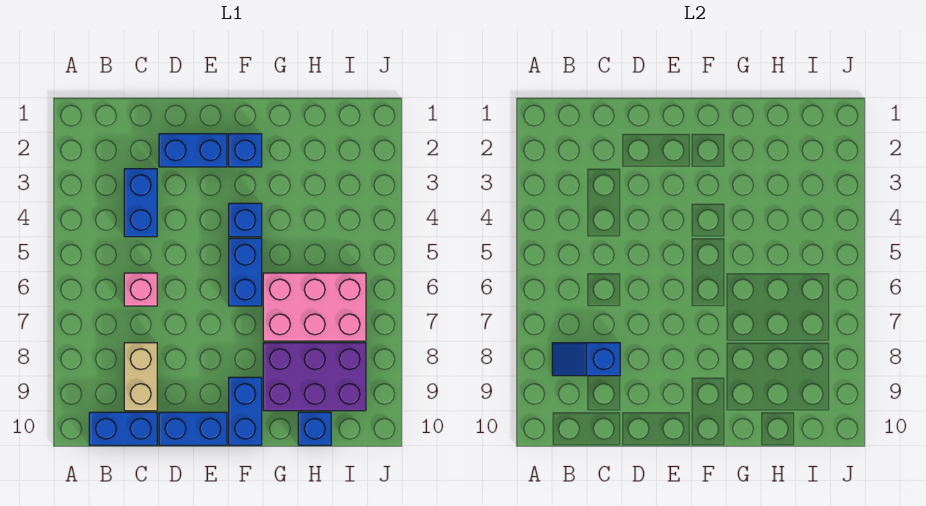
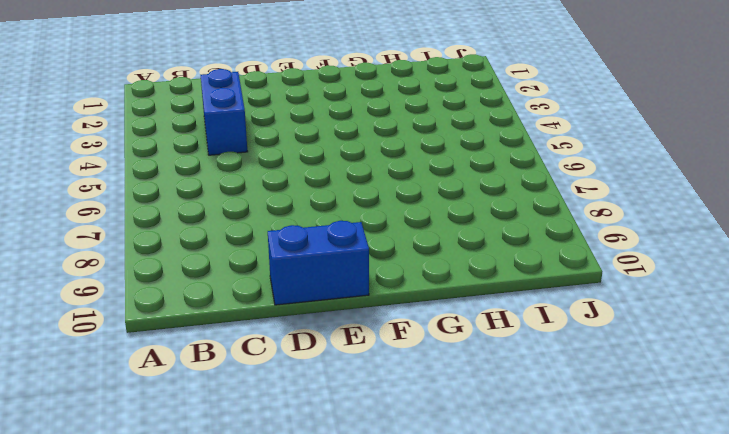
none -> blue 1x2 brick [89,412,157,445]
none -> pink 1x1 brick [124,273,157,306]
none -> tan 1x2 brick [124,343,157,411]

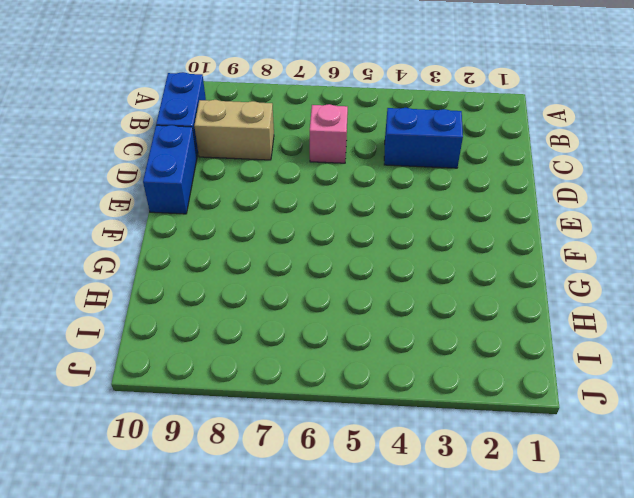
none -> blue 1x2 brick [159,134,227,167]
none -> blue 1x1 brick [229,134,262,167]
none -> blue 1x1 brick [229,203,262,237]

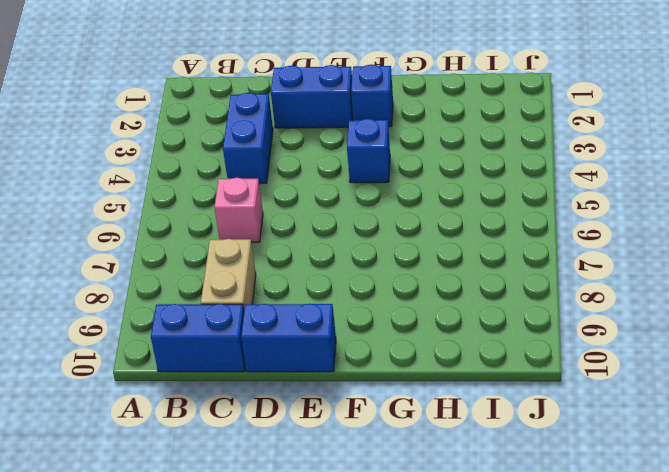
none -> blue 1x2 brick [229,238,262,306]
none -> blue 1x2 brick [229,377,262,445]
none -> pink 2x3 brick [263,273,366,341]

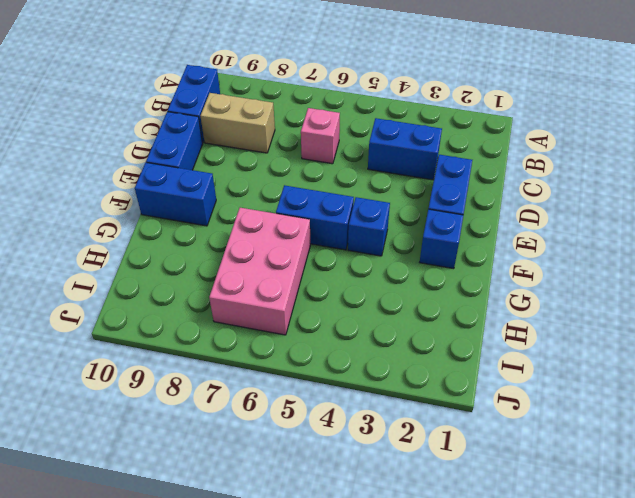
none -> purple 2x3 brick [263,343,366,411]
none -> blue 1x1 brick [298,412,331,445]
none -> blue 1x2 slope [552,343,620,376]

